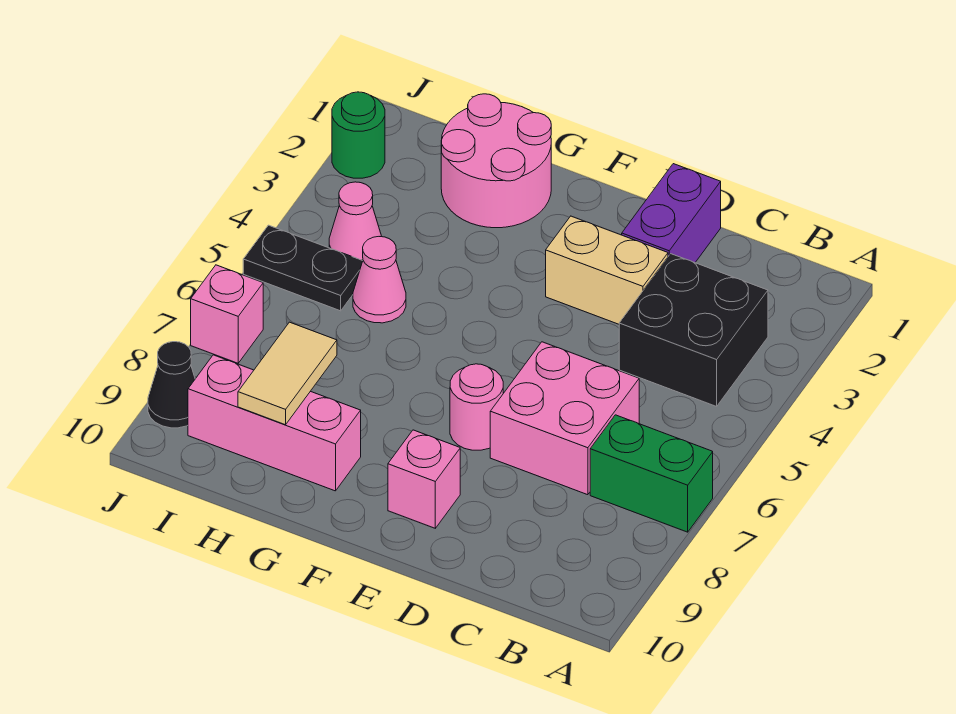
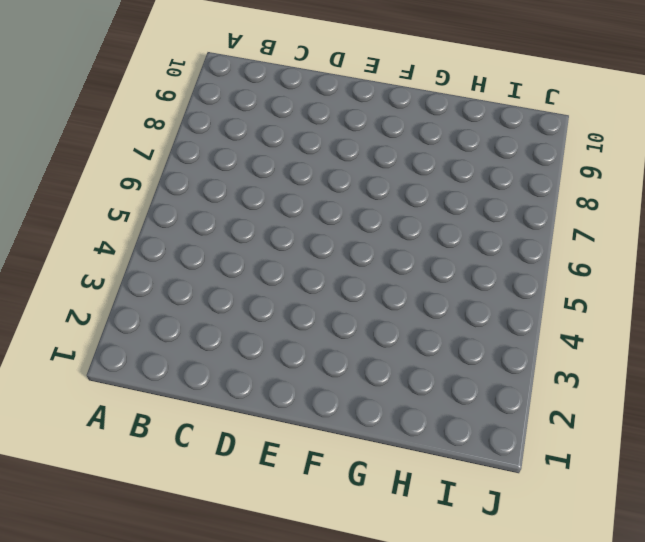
none -> green 1x2 brick [590,415,713,532]
none -> black 2x2 brick [619,254,768,406]
none -> pink 2x2 brick [490,342,639,495]

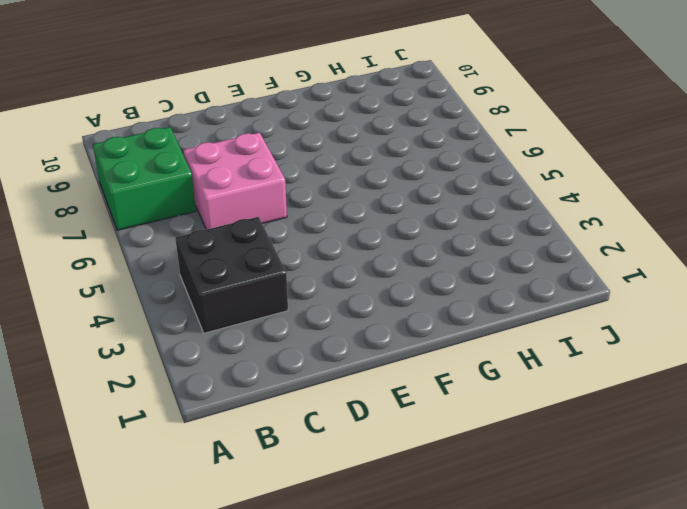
green 2x2 brick [93,127,196,230] -> green 1x2 brick [590,415,713,532]
none -> purple 1x2 brick [622,164,721,263]
none -> tan 1x2 brick [546,216,668,324]
none -> pink 1x1 round brick [450,364,503,450]

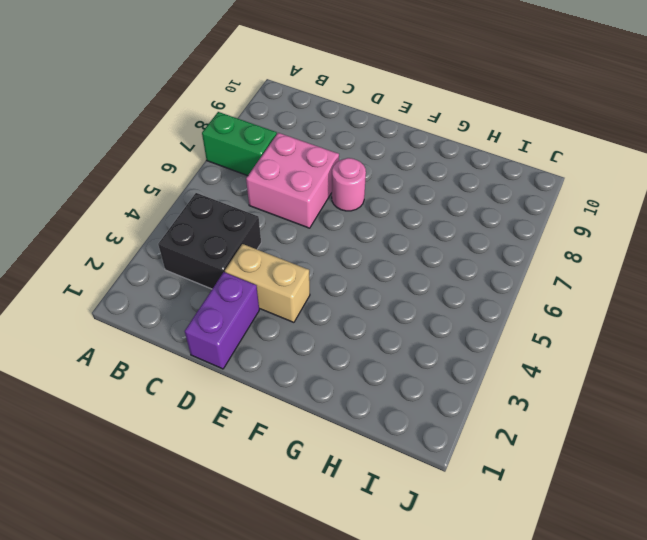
none -> pink 1x1 brick [388,430,460,528]
none -> pink 2x2 round brick [441,94,551,228]
none -> pink 1x3 brick [188,355,361,491]

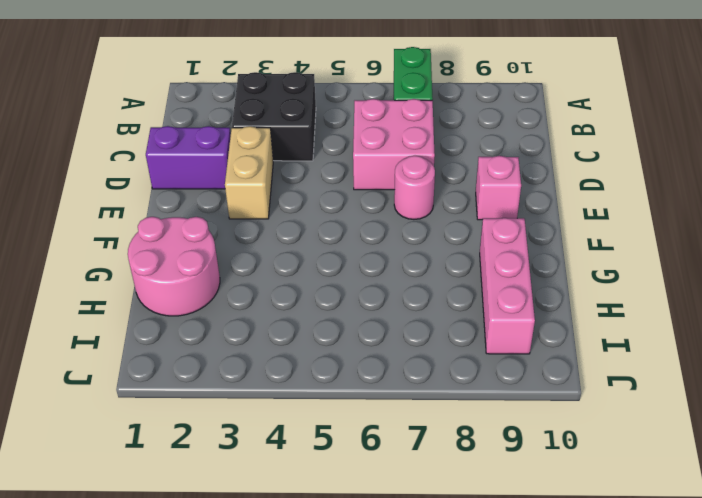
none -> pink 1x1 cone [353,237,406,323]
none -> pink 1x1 cone [329,182,382,261]
none -> black 1x2 plate [243,225,363,311]

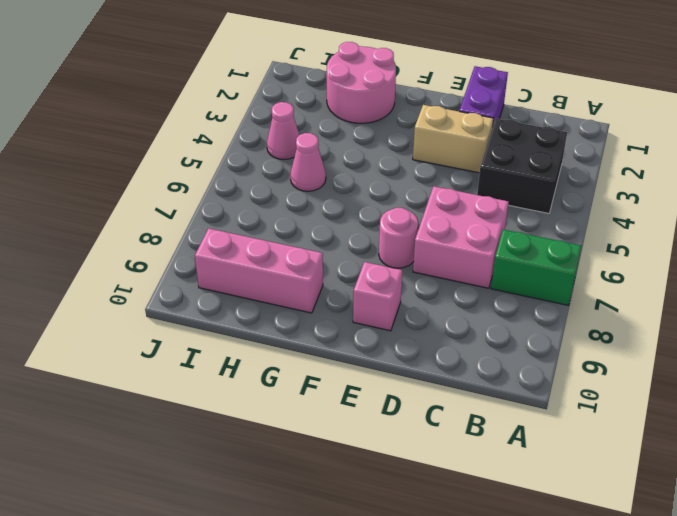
none -> black 1x2 plate [243,225,363,311]
none -> green 1x1 round brick [332,92,385,178]
none -> pink 1x1 brick [191,265,263,363]

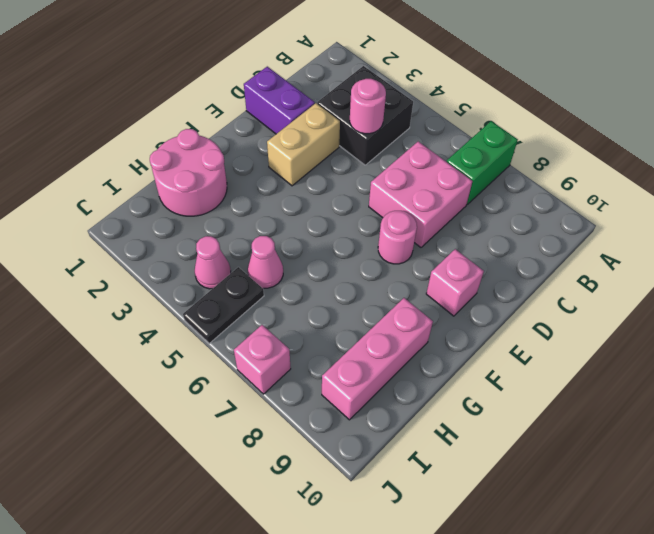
pink 1x1 round brick [350,79,386,134] -> none
none -> green 1x1 round brick [332,92,385,178]
none -> black 1x1 cone [148,342,195,428]
none -> tan 1x2 tile [238,322,337,425]

